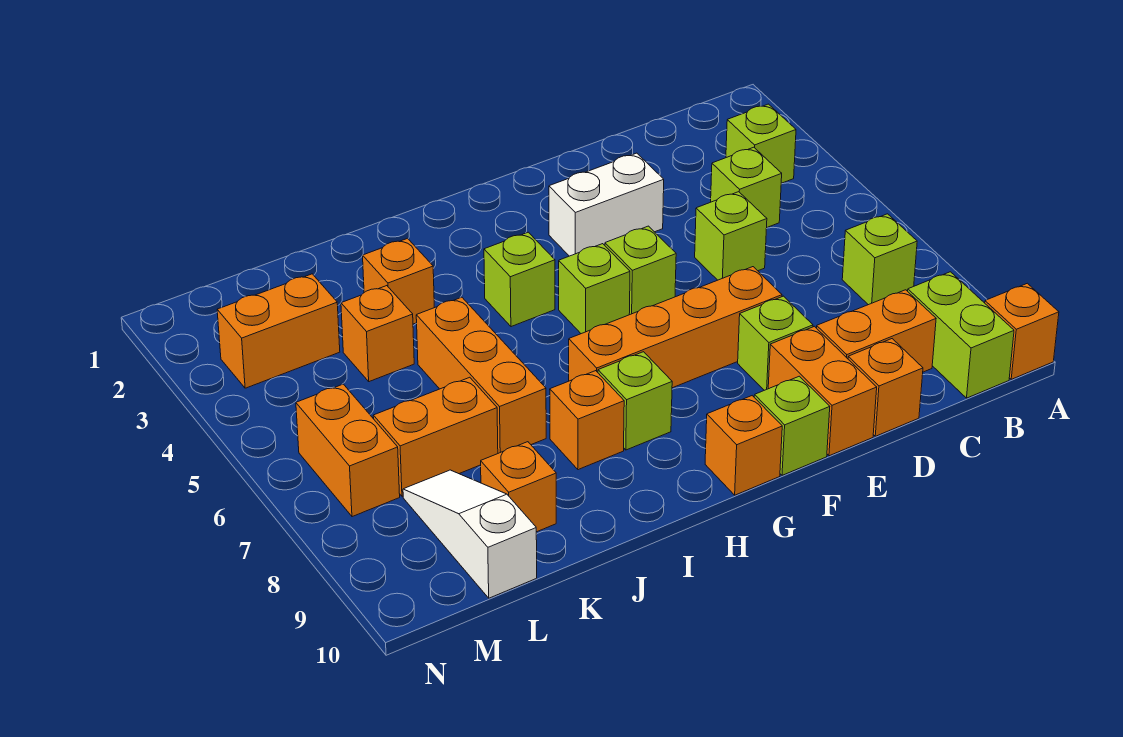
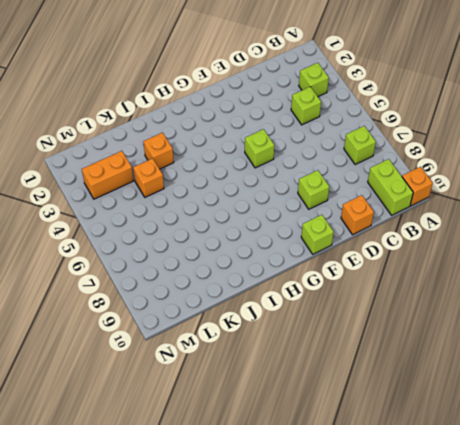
none -> orange 1x2 brick [817,290,936,372]
none -> lime 1x1 brick [695,192,767,280]
none -> white 1x2 brick [549,153,664,256]

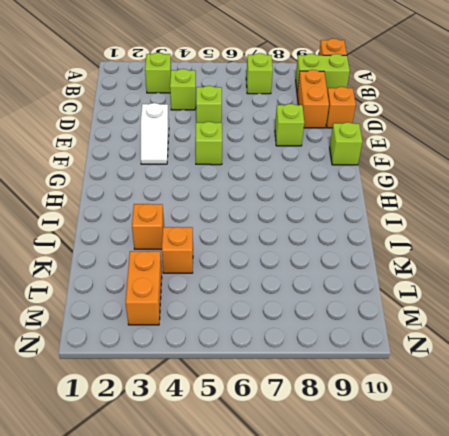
white 1x2 slope [141,103,169,164] -> white 1x2 brick [549,153,664,256]
none -> orange 1x4 brick [569,267,782,388]
none -> orange 1x2 brick [768,326,877,456]
none -> lime 1x1 brick [559,244,630,334]

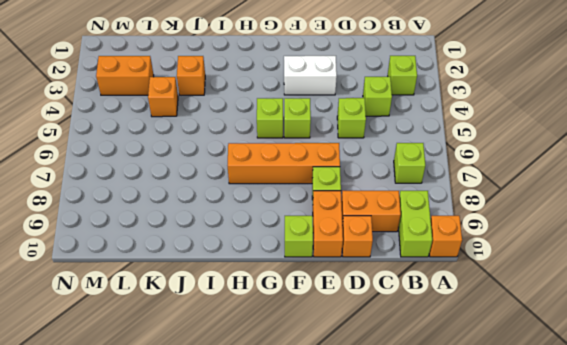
none -> orange 1x1 brick [705,396,782,495]
none -> lime 1x1 brick [484,232,555,327]
none -> lime 1x1 brick [598,352,672,450]

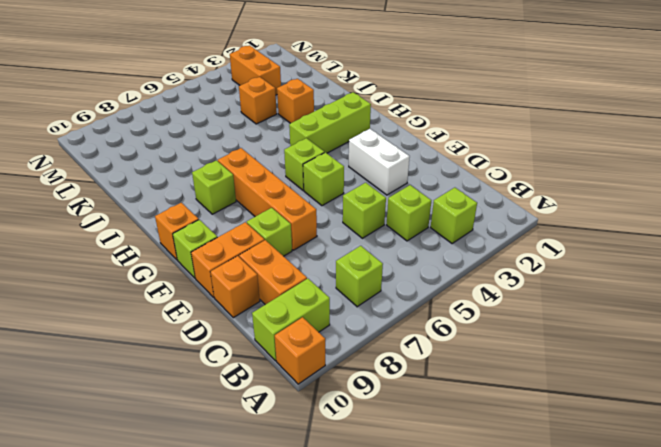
lime 1x3 brick [289,92,371,153] -> lime 1x1 brick [484,232,555,327]
none -> orange 1x1 brick [550,371,624,470]
none -> orange 1x3 brick [416,297,546,453]
none -> orange 1x2 brick [373,377,498,496]

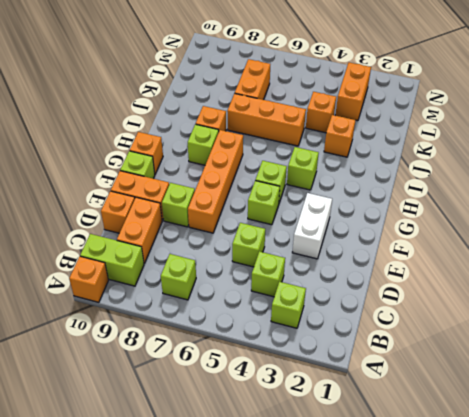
none -> orange 1x1 brick [481,442,556,532]
none -> white 1x3 slope [403,470,537,598]
none -> orange 1x2 brick [296,384,400,517]

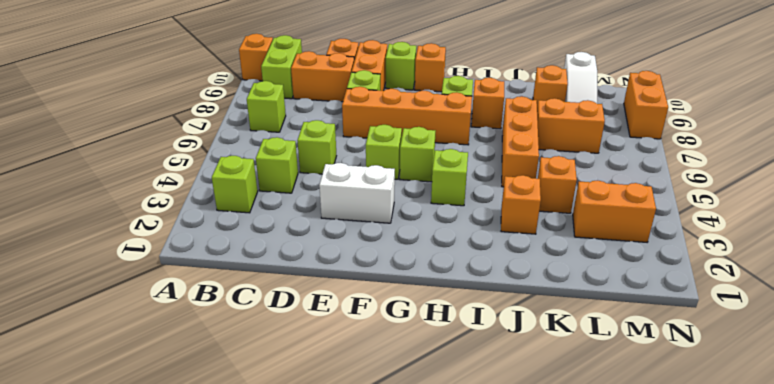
orange 1x2 brick [624,71,668,139] -> orange 1x2 brick moved to [296,384,400,517]

